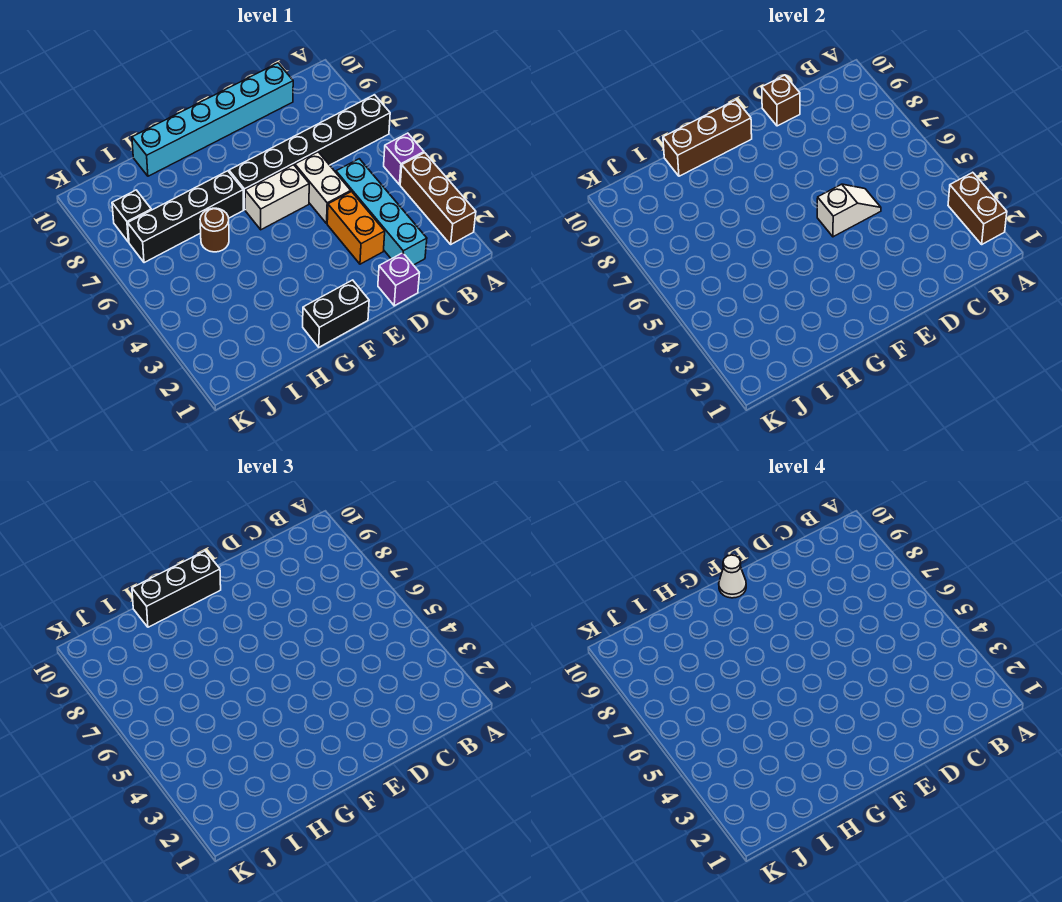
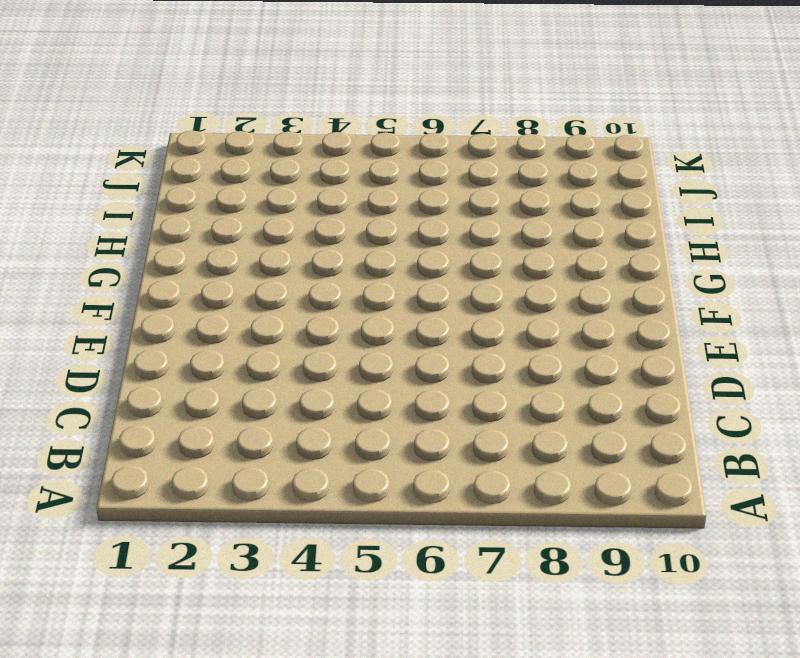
none -> brown 1x3 brick [400,153,476,244]
none -> purple 1x1 brick [384,133,424,185]
none -> black 1x6 brick [229,95,390,210]

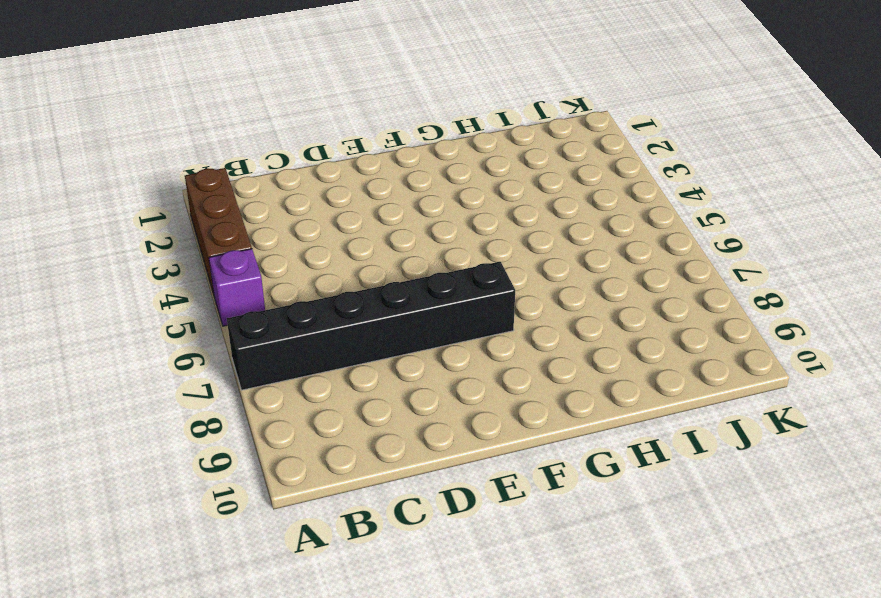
none -> cyan 1x4 brick [336,159,427,265]
none -> cyan 1x6 brick [132,63,293,176]
none -> purple 1x1 brick [378,253,419,306]

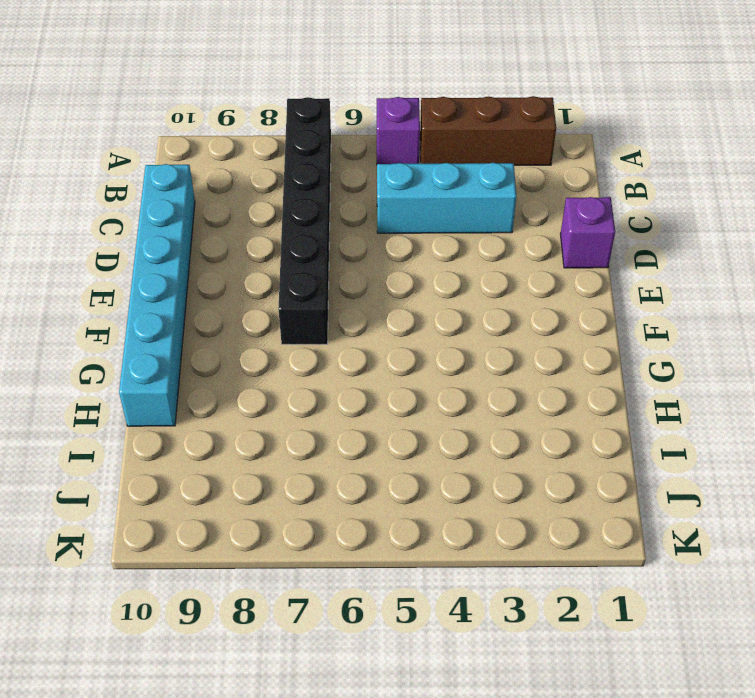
cyan 1x3 brick [377,163,516,233] -> cyan 1x4 brick [336,159,427,265]
none -> orange 1x2 brick [327,192,385,264]
none -> white 1x2 brick [295,152,351,223]
none -> white 1x2 brick [245,165,309,230]

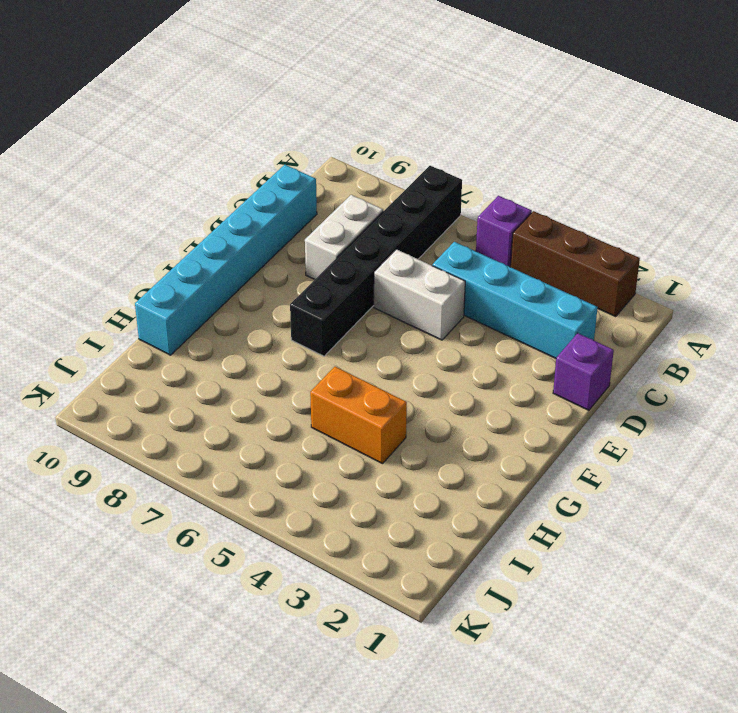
white 1x2 brick [305,195,383,279] -> white 1x2 brick moved to [245,165,309,230]
orange 1x2 brick [310,367,407,464] -> orange 1x2 brick moved to [327,192,385,264]
none -> black 1x2 brick [303,280,369,347]
none -> black 1x4 brick [128,171,243,263]
none -> brown 1x1 round brick [200,208,229,252]

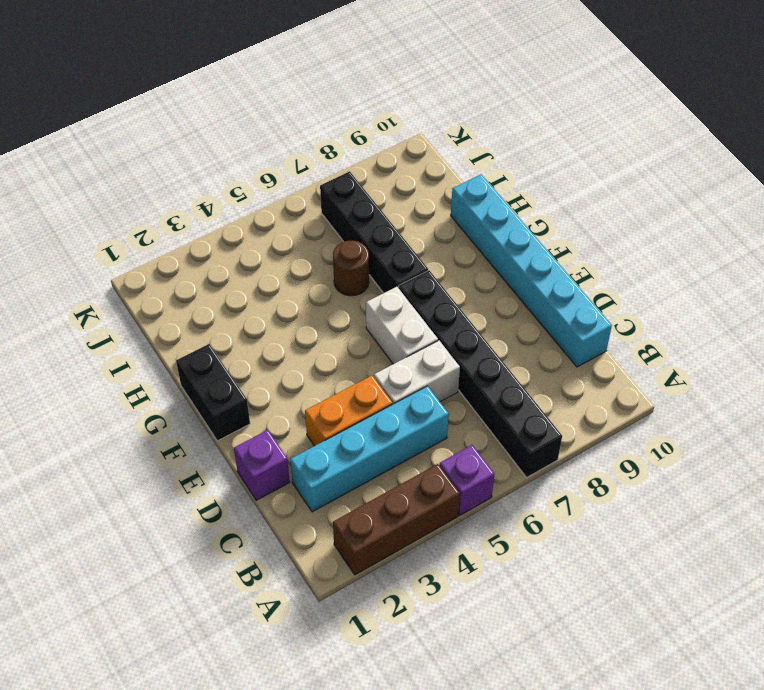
none -> black 1x1 brick [112,190,151,242]
none -> brown 1x2 brick [948,172,1007,244]
none -> white 1x2 slope [817,184,881,237]

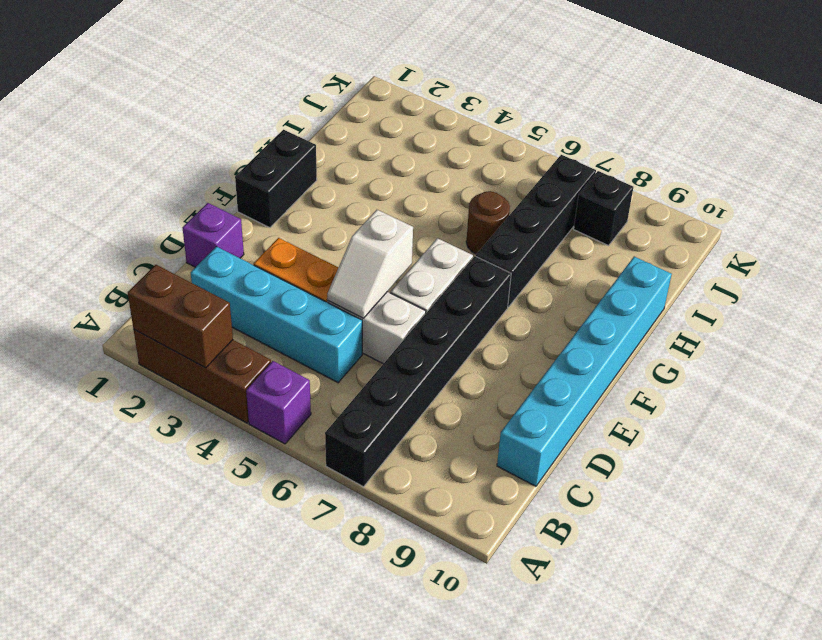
none -> brown 1x1 brick [762,75,800,126]
none -> brown 1x3 brick [663,100,752,176]
none -> black 1x3 brick [132,551,221,627]

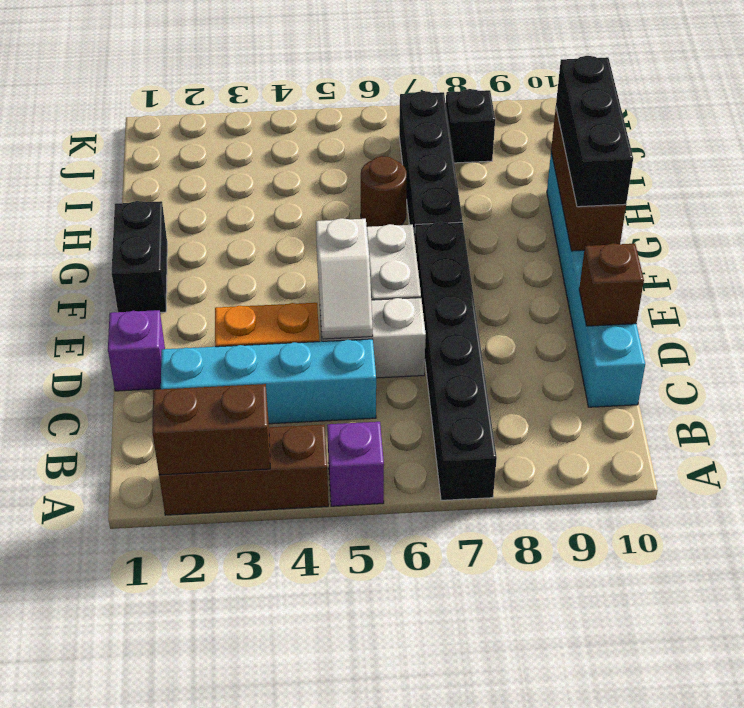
none -> white 1x1 cone [719,555,746,598]

